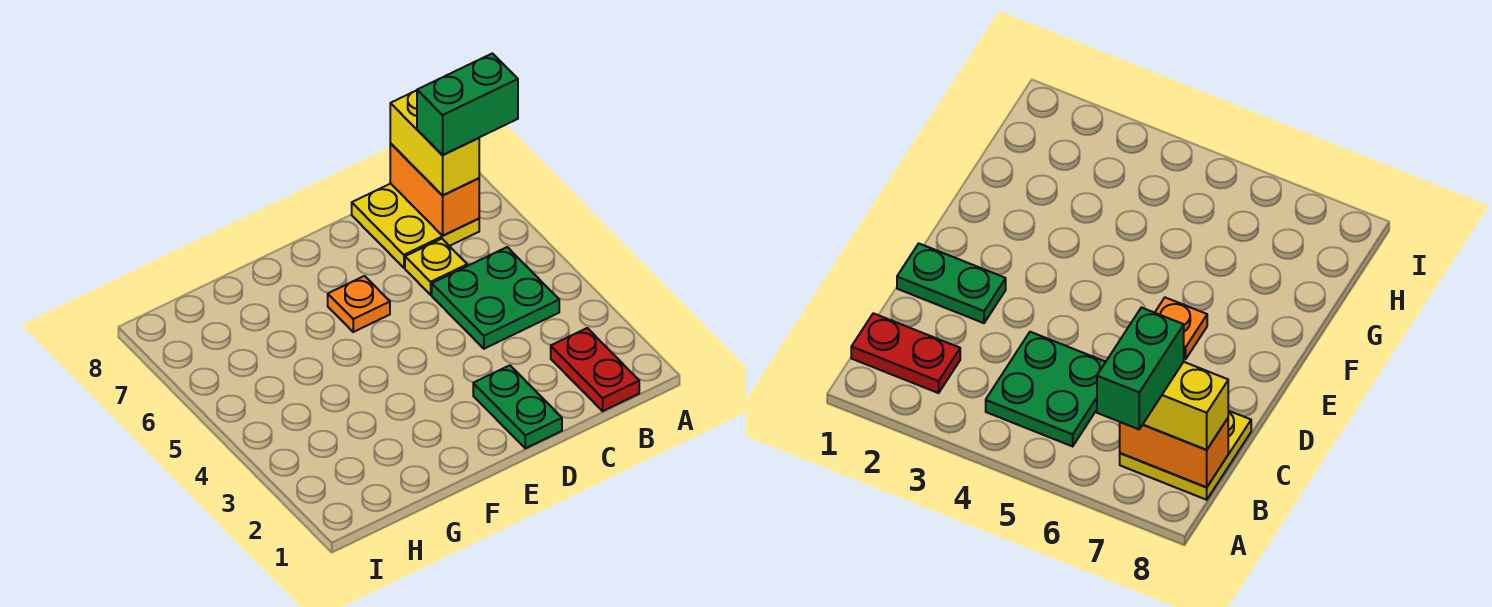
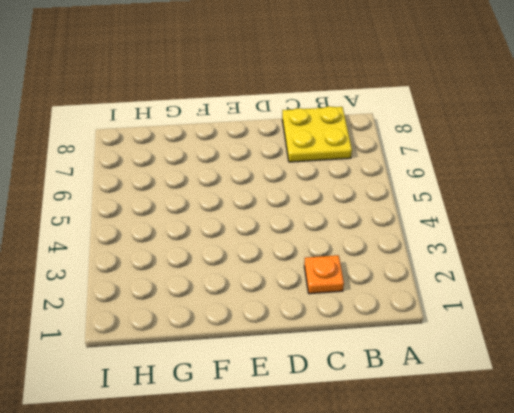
orange 1x1 plate [304,255,344,294] -> orange 1x1 plate moved to [328,276,390,332]
none -> red 1x2 plate [551,328,639,411]
none -> green 2x2 plate [432,247,559,349]

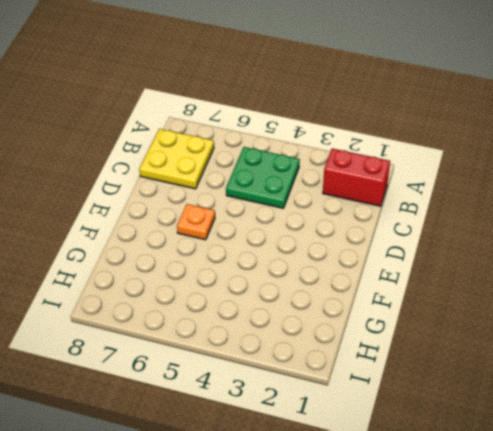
red 1x2 brick [323,149,390,206] -> red 1x2 plate [551,328,639,411]
none -> yellow 1x1 plate [405,239,467,295]
none -> green 1x2 plate [473,365,562,448]

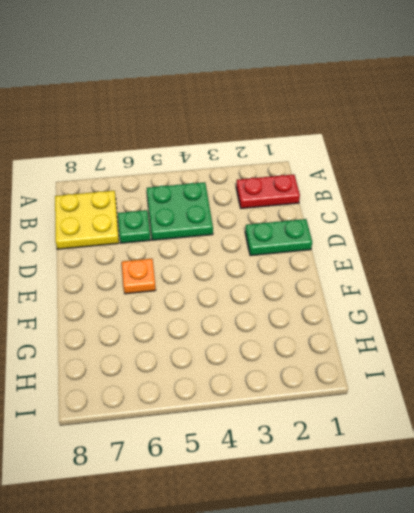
green 1x1 plate [118,210,150,243] -> yellow 1x1 plate [405,239,467,295]
none -> orange 1x2 brick [390,144,479,236]
none -> yellow 1x2 brick [390,91,479,195]

